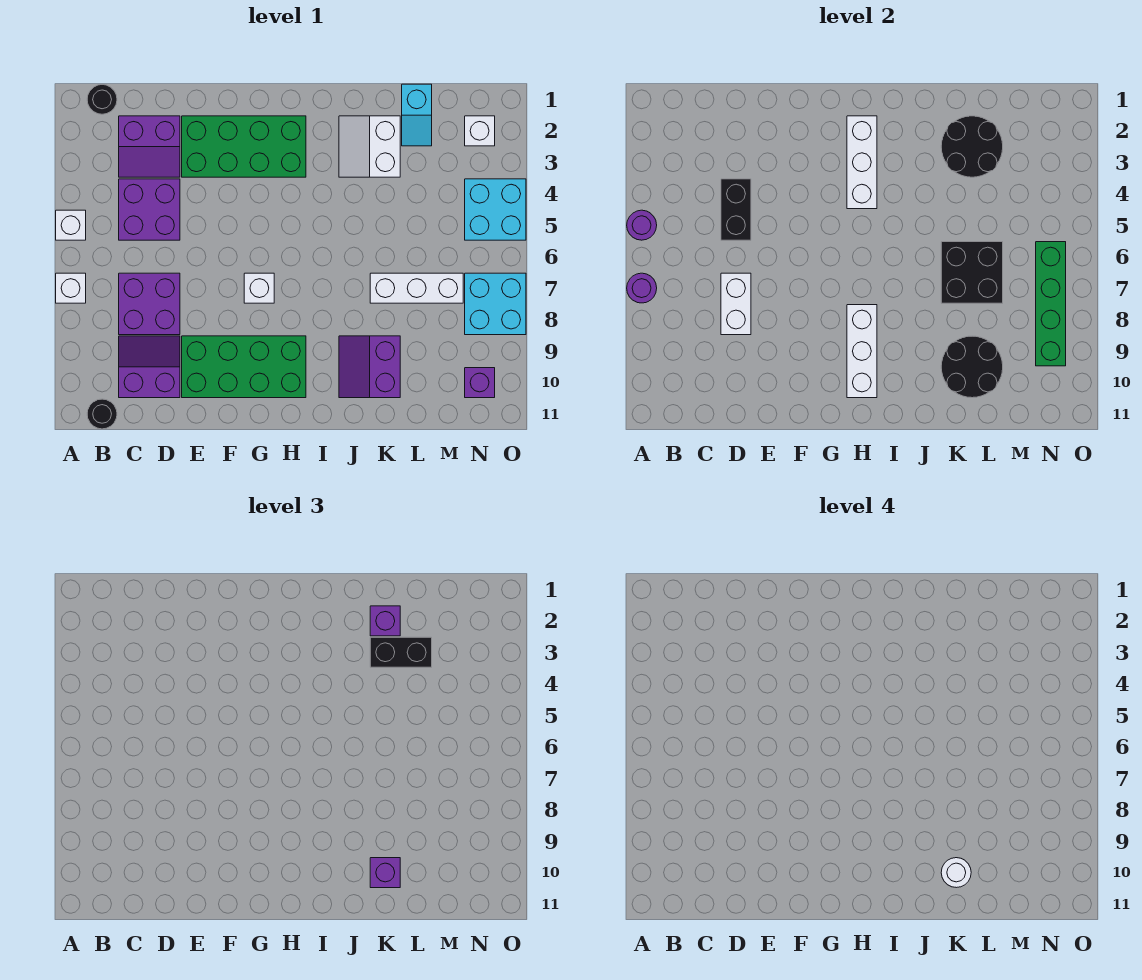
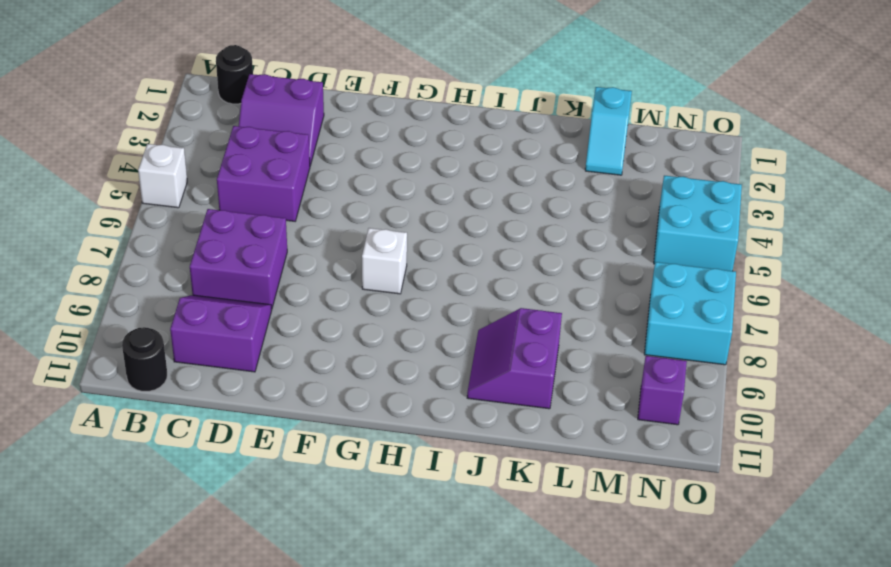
none -> white 1x1 brick [56,273,86,303]
none -> green 2x4 brick [182,116,306,177]
none -> green 2x4 brick [182,336,306,398]
none -> white 2x2 slope [339,116,400,177]

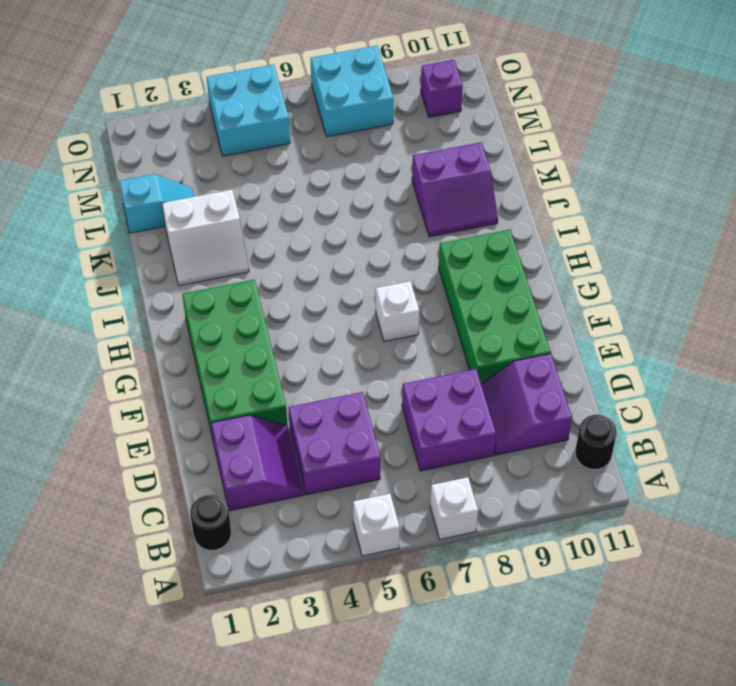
none -> white 1x3 brick [370,273,463,303]
none -> white 1x1 brick [465,116,495,146]
none -> purple 1x1 round brick [627,210,657,240]
none -> purple 1x1 round brick [627,273,657,303]

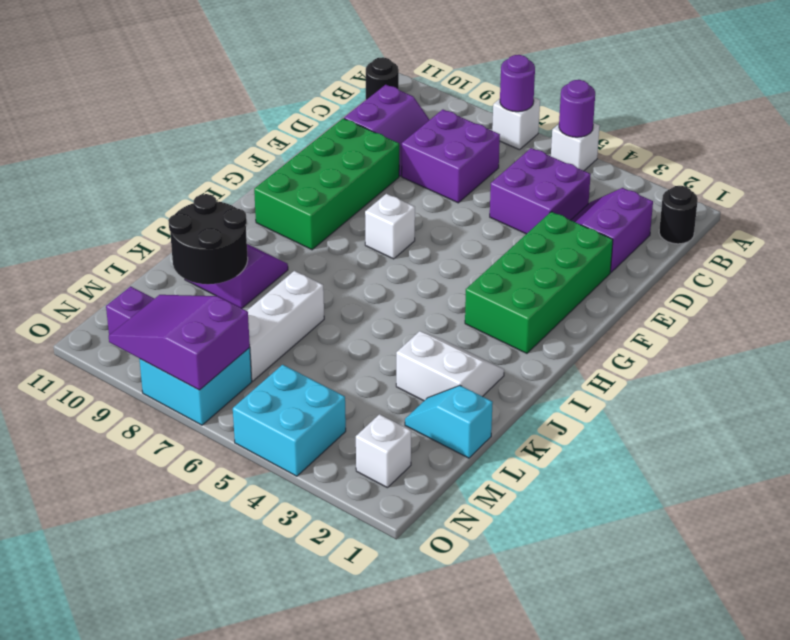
purple 2x3 slope [109,295,250,390] -> green 1x4 brick [1036,242,1066,366]
none -> black 1x2 brick [721,179,751,240]
none -> white 1x2 brick [721,273,751,335]
none -> white 1x3 brick [847,116,877,209]
none -> white 1x3 brick [847,305,877,398]

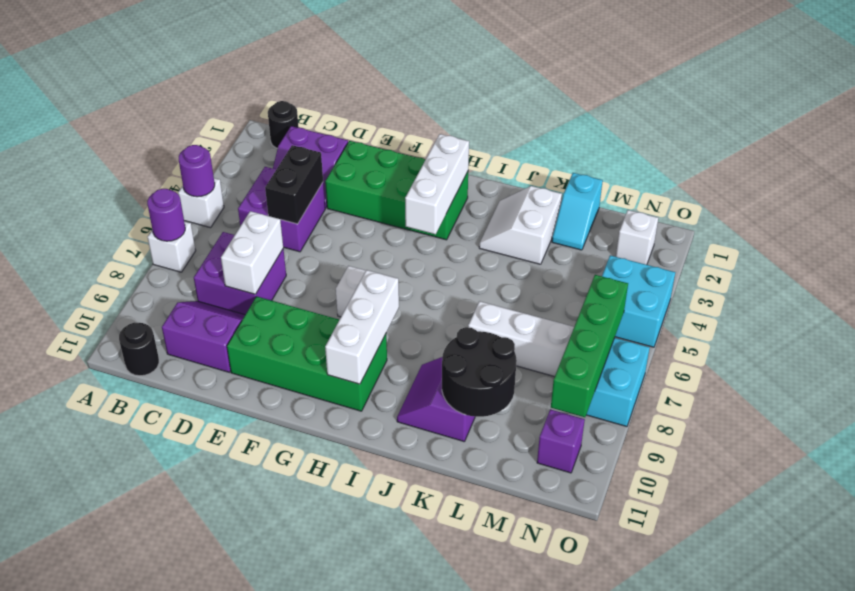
none -> black 2x2 round brick [941,116,1003,177]
none -> black 2x2 brick [941,242,1003,303]
none -> purple 1x1 brick [370,606,400,636]
none -> black 1x2 brick [370,637,432,667]

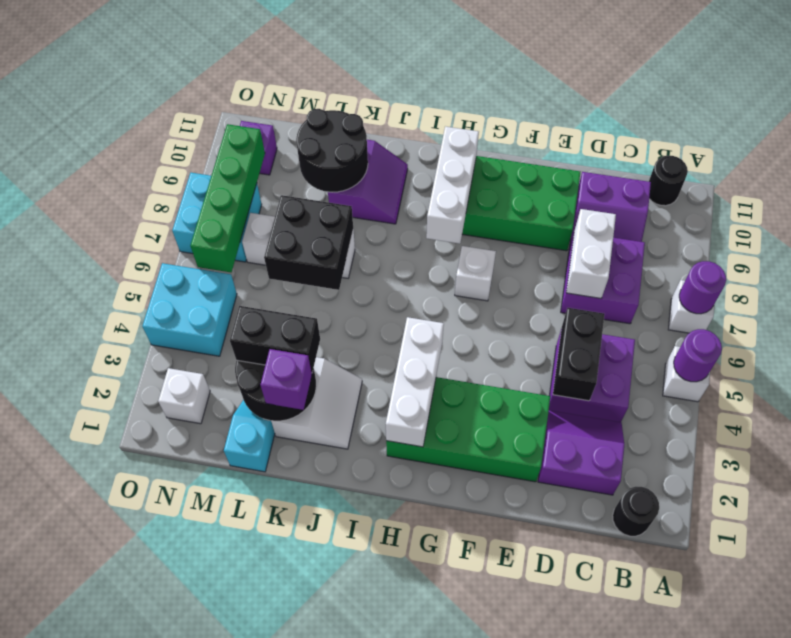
none -> purple 1x1 brick [370,858,400,888]
none -> white 1x1 round brick [941,858,971,888]

